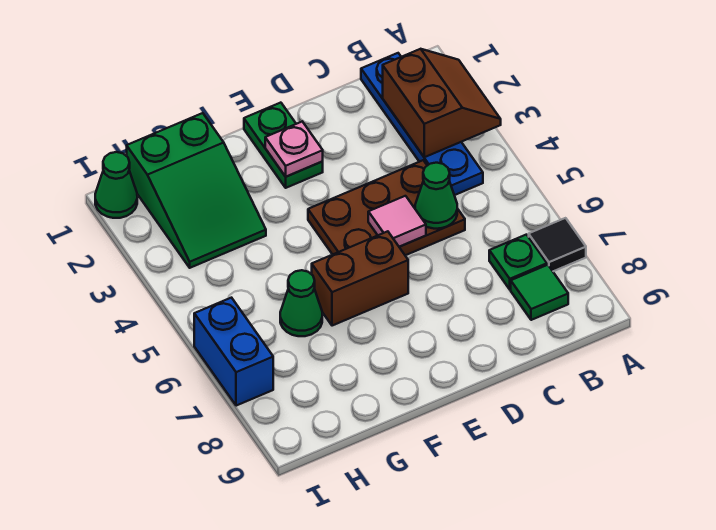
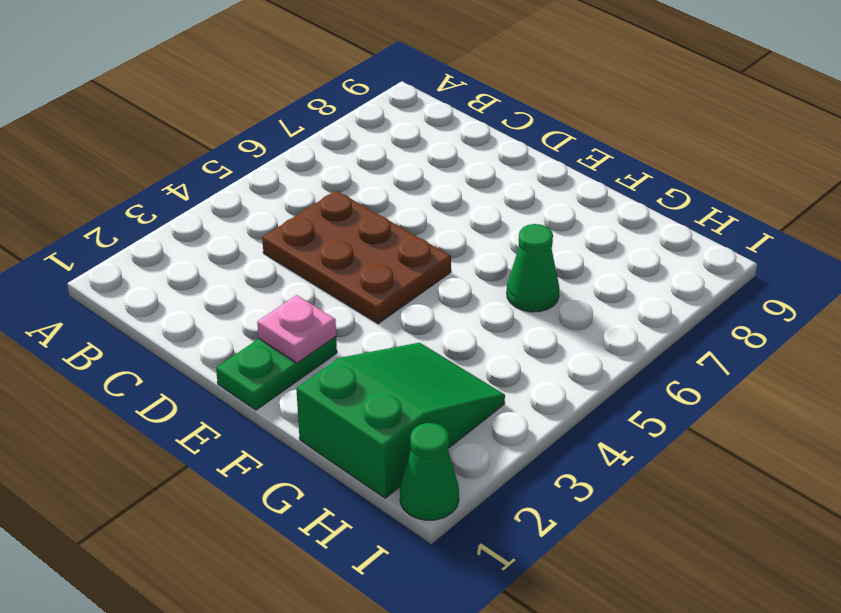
none -> black 1x1 tile [529,218,586,271]
none -> blue 1x4 plate [361,53,483,195]
none -> green 1x1 plate [489,235,547,290]

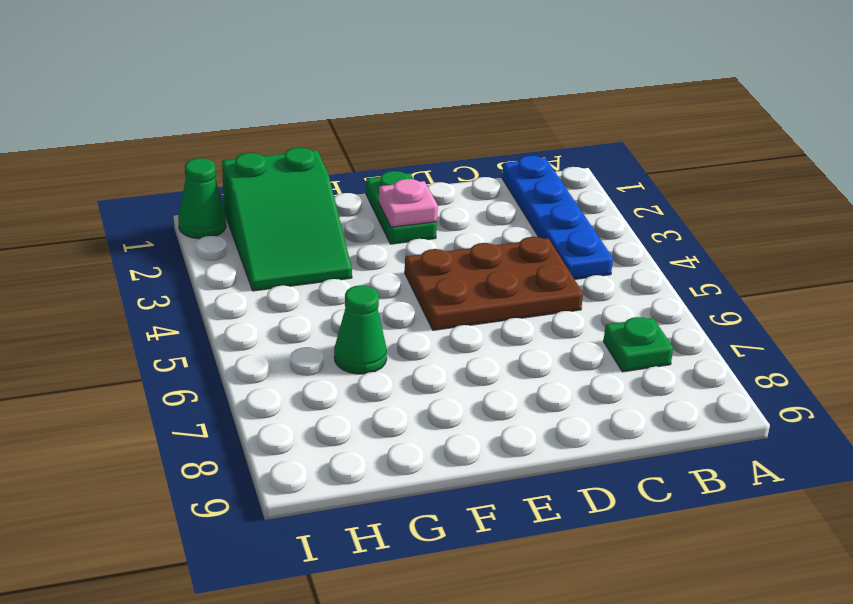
none -> black 1x1 tile [529,218,586,271]
none -> green 1x1 tile [511,265,568,320]
none -> brown 1x2 brick [312,231,408,326]

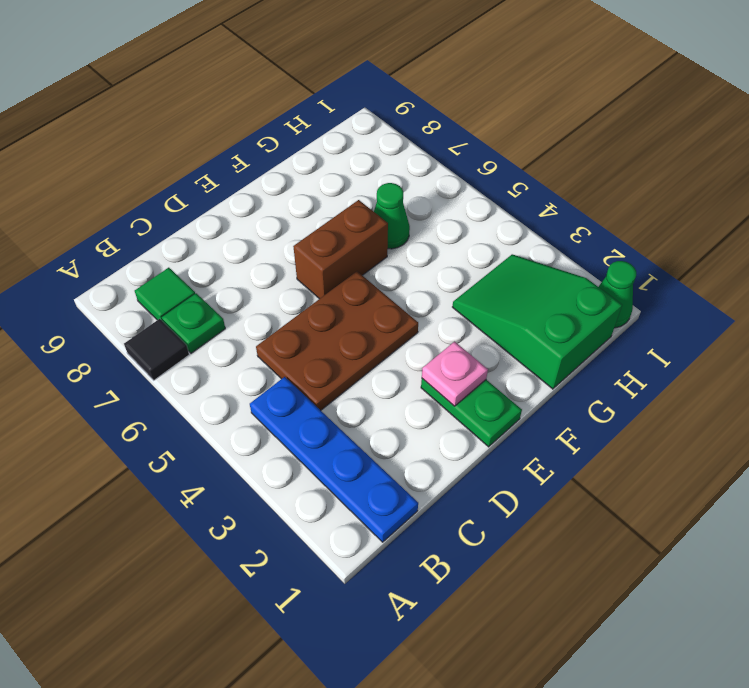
none -> blue 1x2 brick [194,298,273,406]
none -> brown 2x2 slope [383,49,501,157]
none -> green 1x1 cone [415,163,457,229]

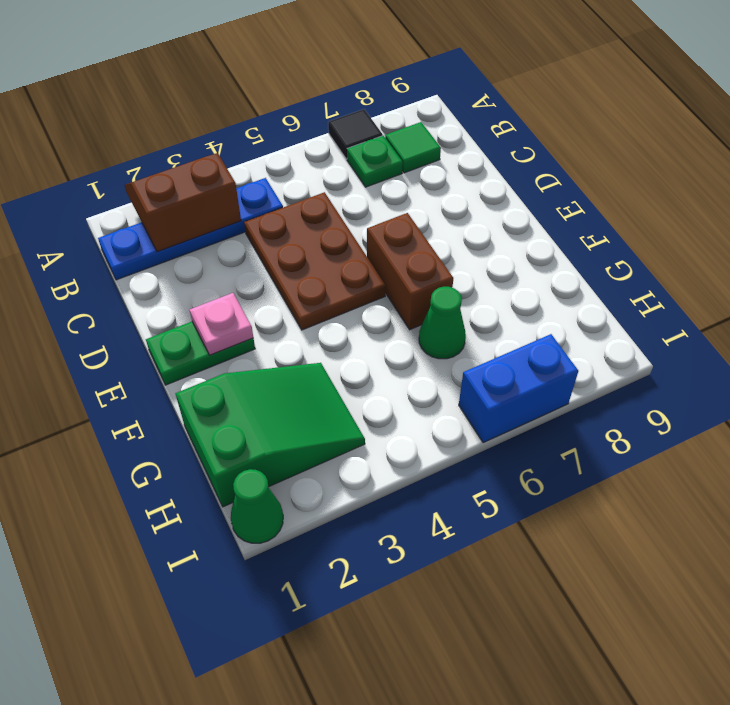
none -> green 1x1 cone [415,163,457,229]
none -> pink 1x1 tile [368,196,426,247]

